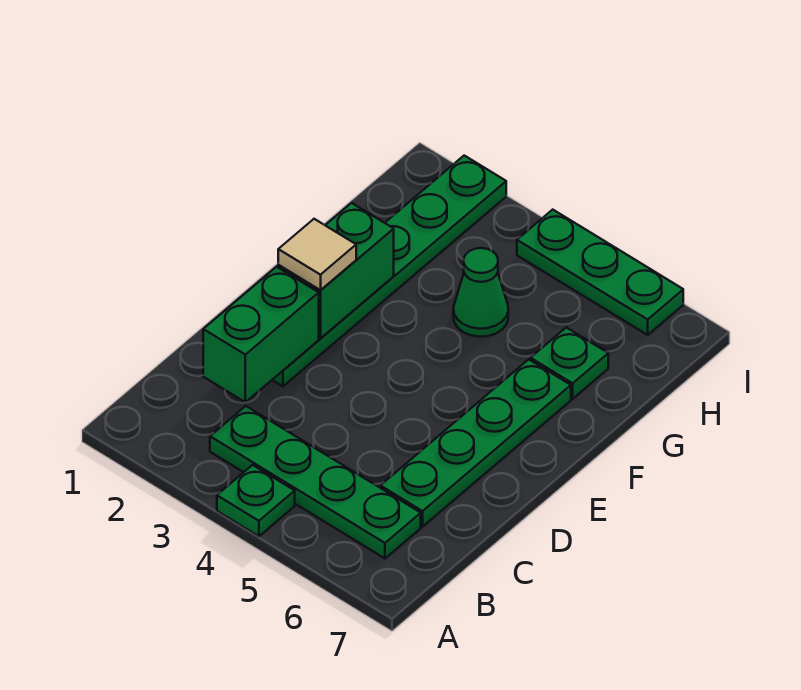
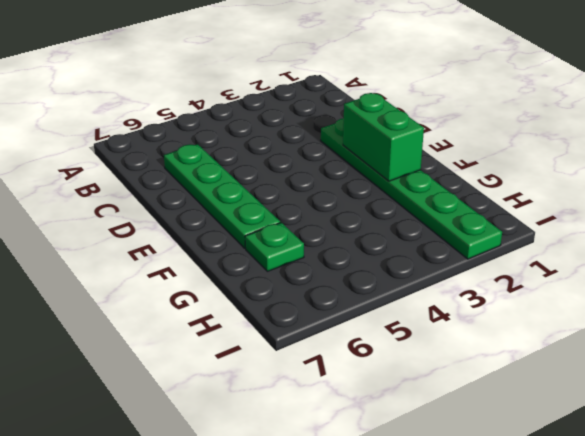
none -> green 1x1 plate [217,465,295,536]
none -> green 1x4 plate [210,406,421,558]

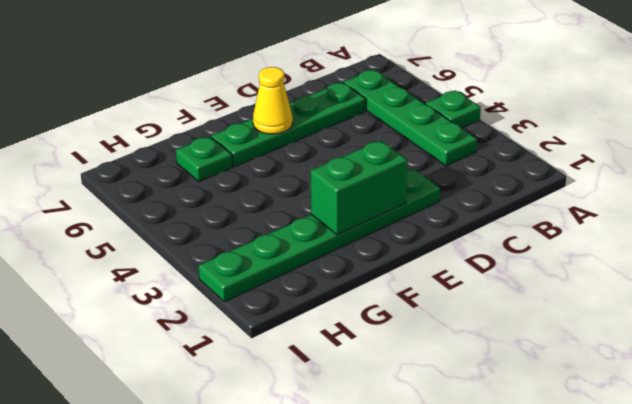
yellow 1x1 cone [253,67,293,134] -> none
none -> green 1x1 cone [453,248,508,337]
none -> green 1x3 plate [517,210,683,335]

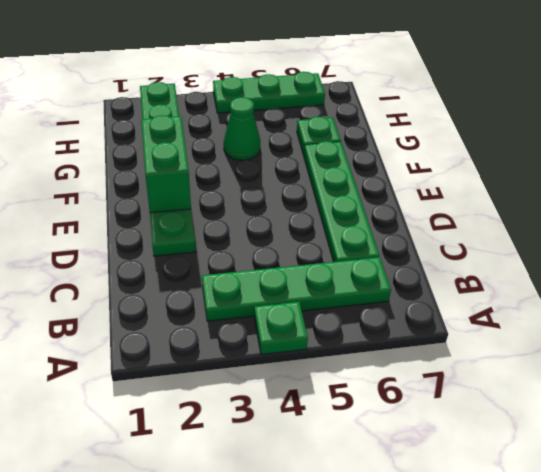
none -> green 1x2 brick [203,267,319,402]
none -> tan 1x1 tile [278,219,356,290]

